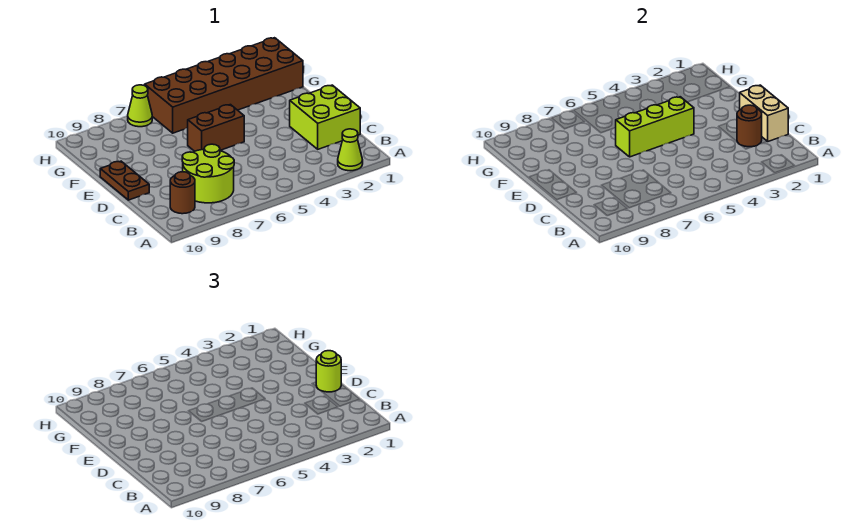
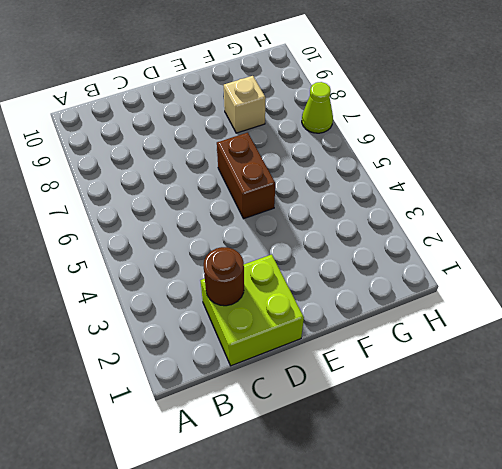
tan 1x1 brick [224,76,266,133] -> none
none -> lime 1x1 cone [338,129,363,171]
none -> lime 2x2 round brick [182,144,234,203]
none -> brown 1x1 round brick [170,172,195,214]

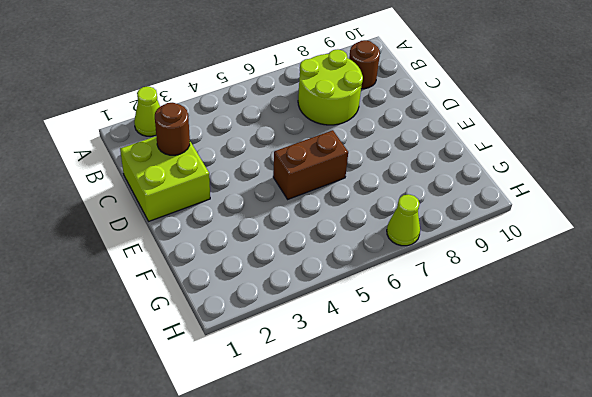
none -> brown 1x2 plate [100,161,149,200]
none -> brown 2x6 brick [145,38,303,133]
none -> tan 1x2 brick [740,85,788,142]

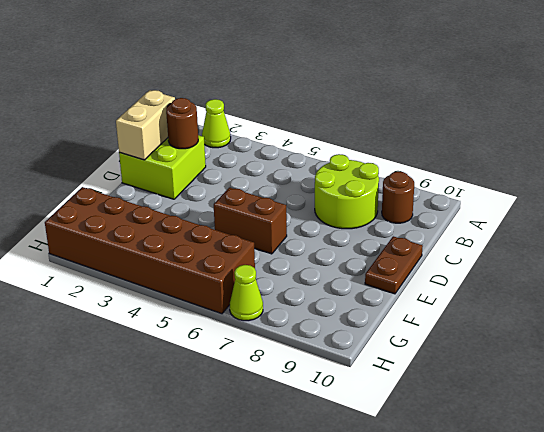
none -> lime 1x3 brick [616,97,694,157]
none -> lime 1x1 round brick [316,351,341,392]

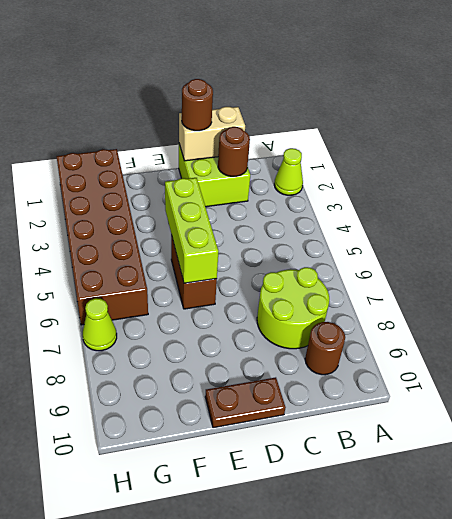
brown 1x1 round brick [182,79,213,131] -> lime 1x1 round brick [316,351,341,392]

